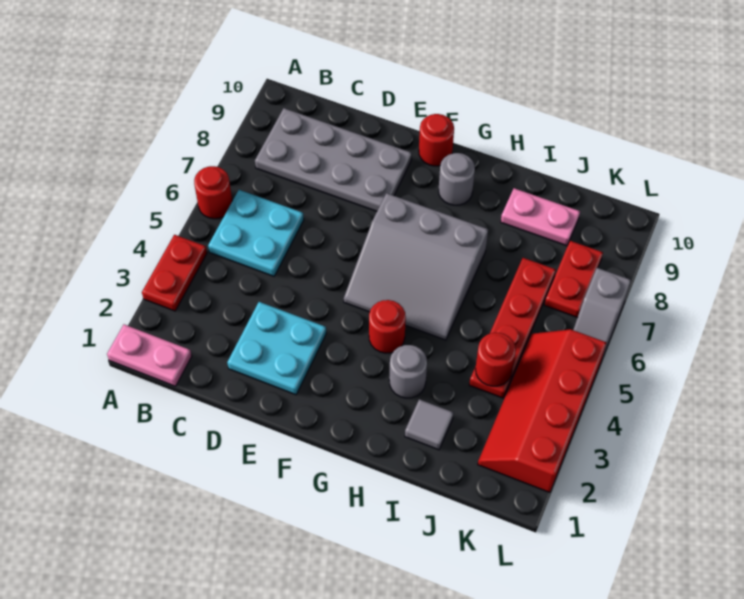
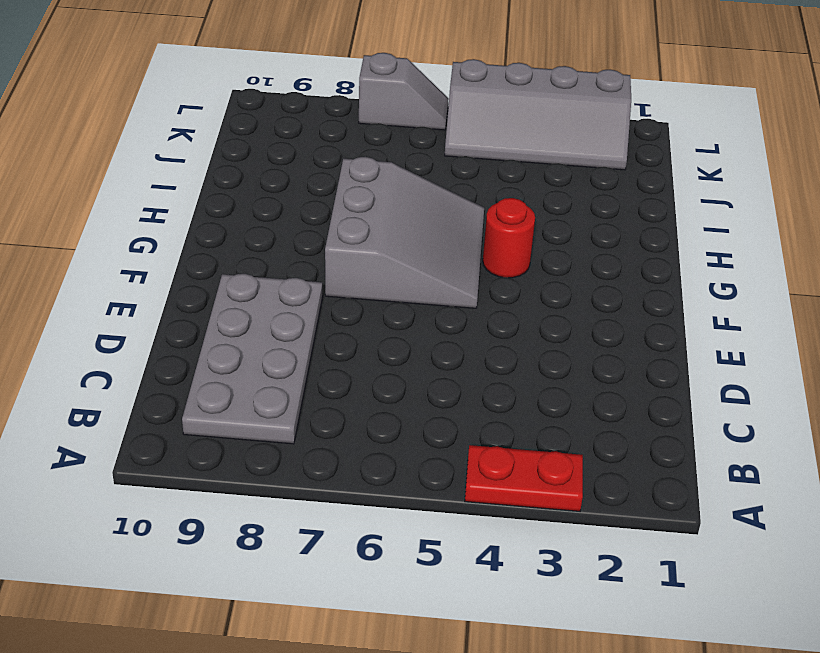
grey 2x4 slope [445,59,631,170] -> red 2x4 slope [478,329,606,492]
none -> pink 1x2 plate [107,324,192,386]
none -> red 1x1 round brick [194,166,232,219]
none -> cyan 2x2 plate [208,190,304,276]

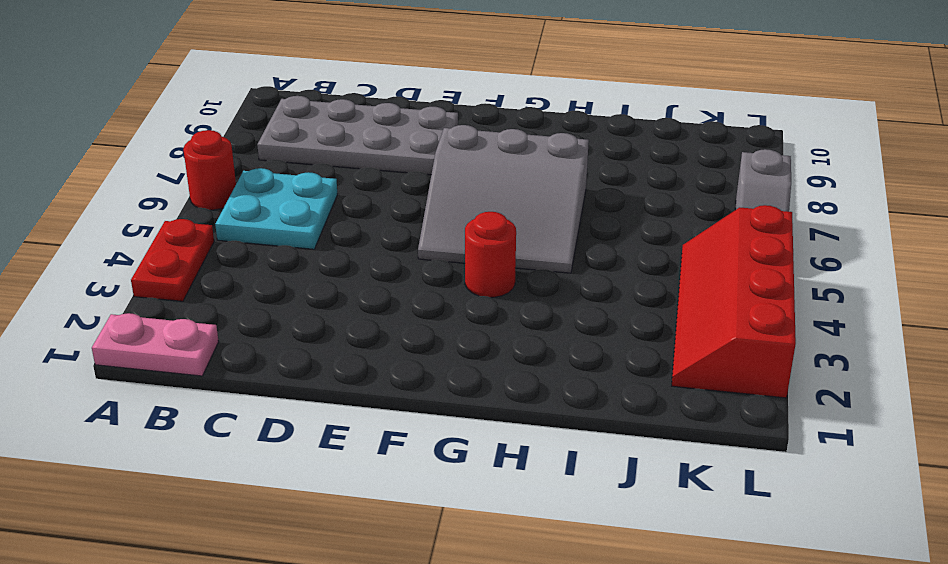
none -> cyan 2x2 plate [227,302,326,395]
none -> red 1x1 round brick [419,114,454,166]
none -> grey 1x1 round brick [439,153,475,205]

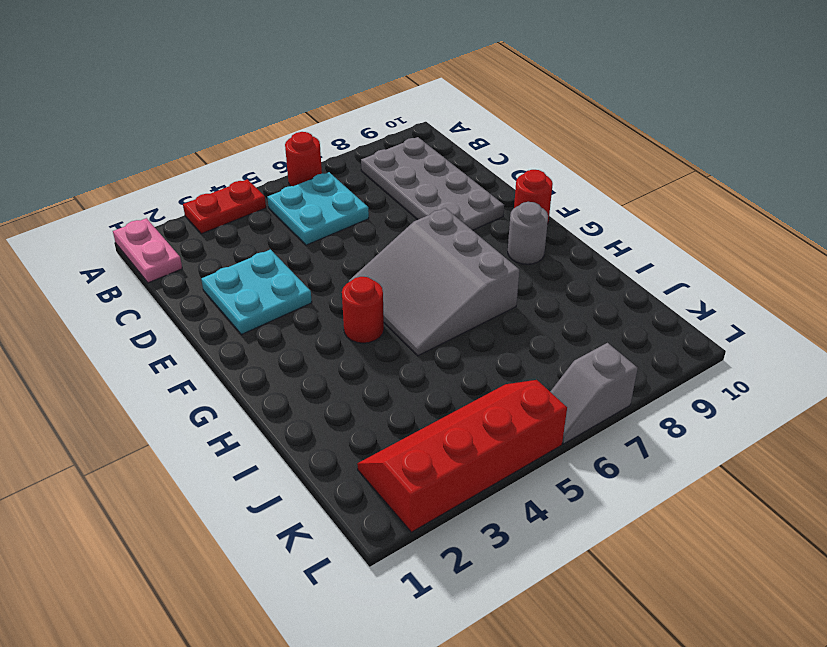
none -> grey 1x1 round brick [389,345,427,398]
none -> grey 1x1 tile [405,399,453,450]
none -> pink 1x2 plate [501,188,580,246]

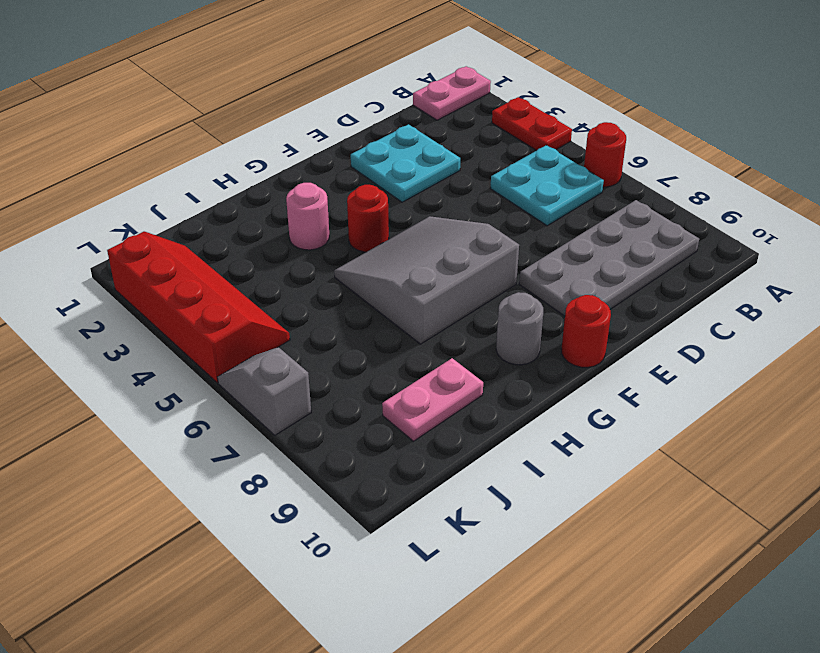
pink 1x1 round brick [286,183,329,250] -> grey 1x1 round brick [389,345,427,398]
none -> grey 1x1 tile [405,399,453,450]
none -> red 1x4 plate [469,258,556,398]
none -> red 1x2 plate [544,241,603,318]

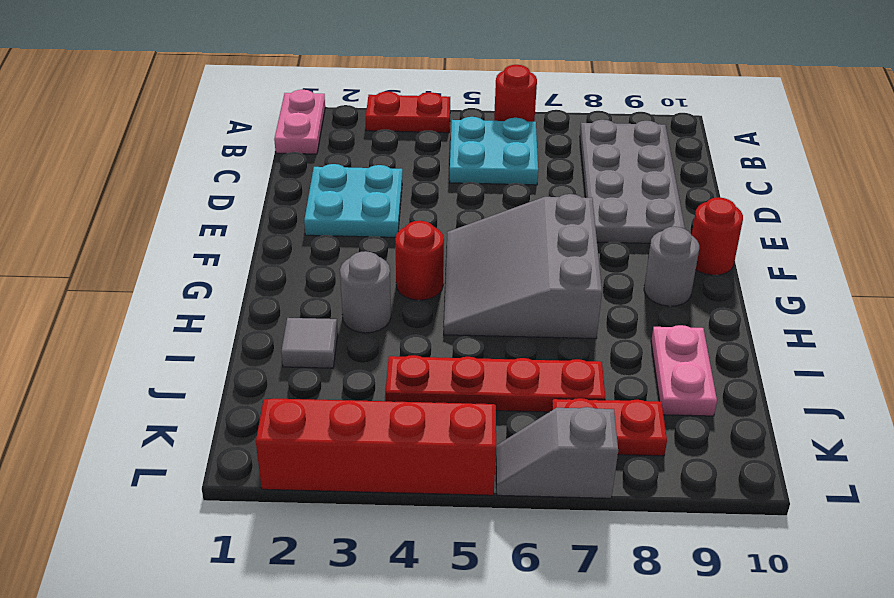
none -> red 1x1 round brick [475,333,516,386]

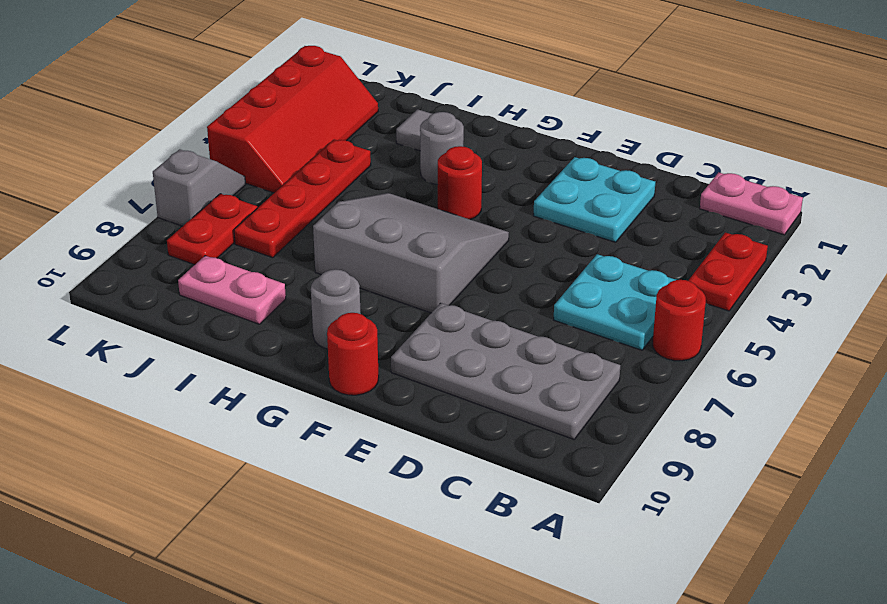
none -> red 1x1 round brick [475,333,516,386]

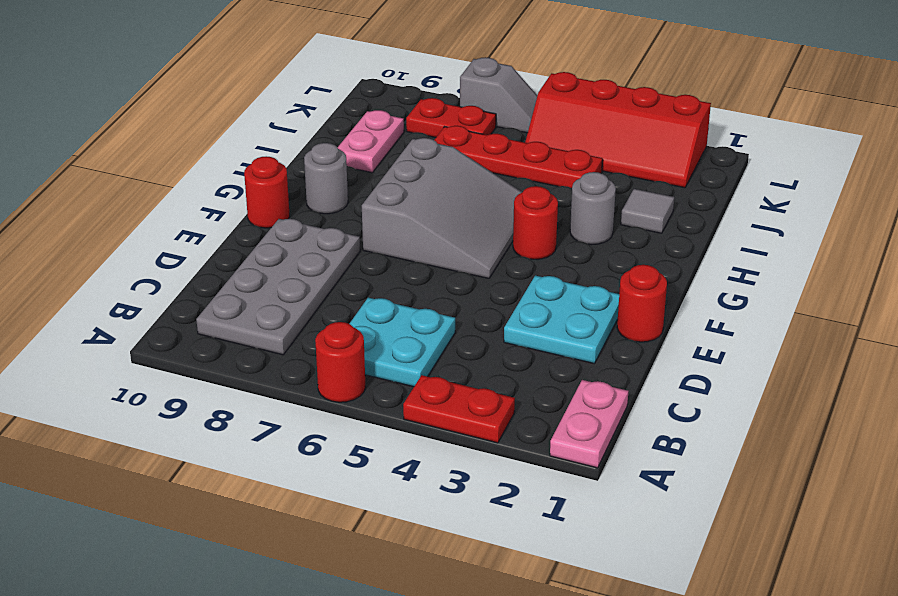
red 1x1 round brick [617,265,667,342] -> red 1x1 round brick moved to [475,333,516,386]

